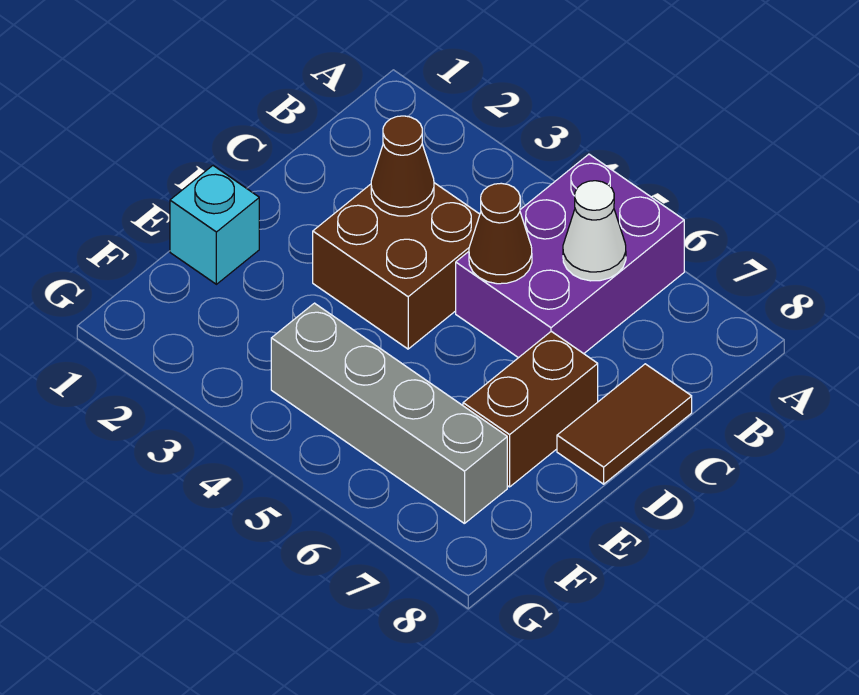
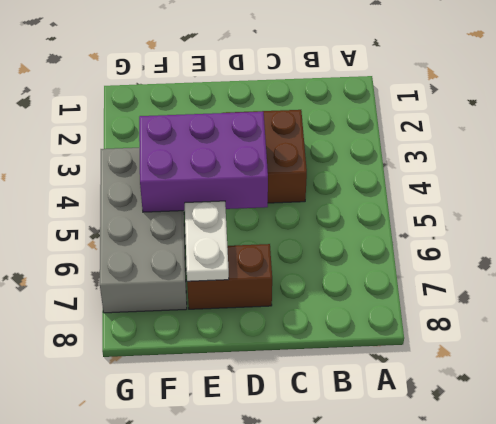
purple 2x3 brick [139,112,268,212] -> purple 2x3 brick moved to [456,154,684,358]
white 1x2 plate [185,201,229,281] -> none
grey 2x4 brick [100,148,187,313] -> grey 1x4 brick [271,303,507,524]
none -> brown 1x2 tile [557,364,692,484]
none -> cyan 1x1 brick [170,166,259,284]

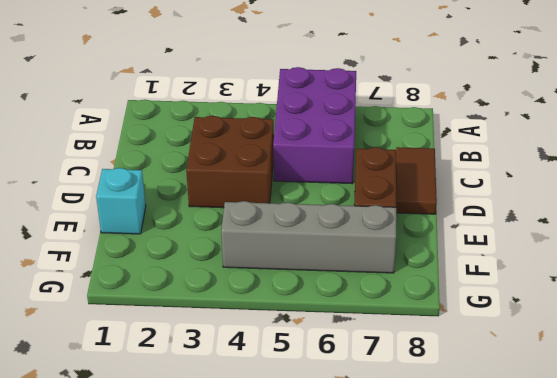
none -> white 1x1 cone [563,181,626,281]
none -> brown 1x1 cone [371,116,434,216]

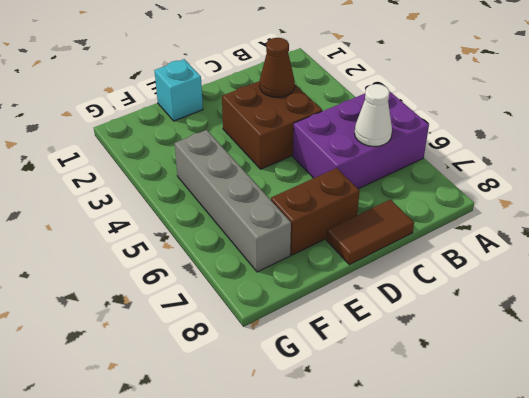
none -> brown 1x1 cone [469,183,532,284]

